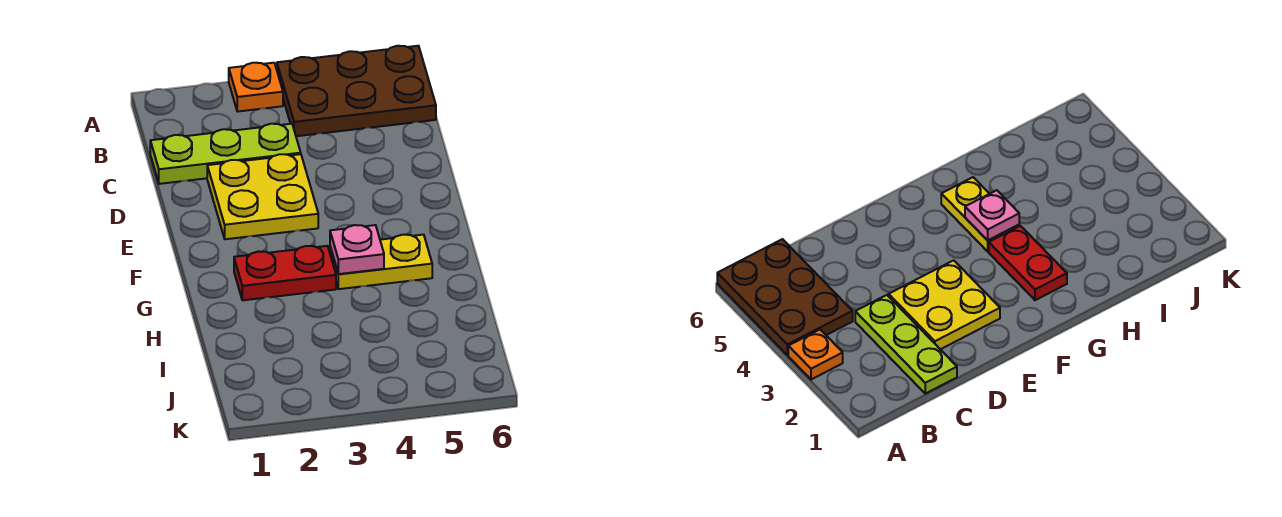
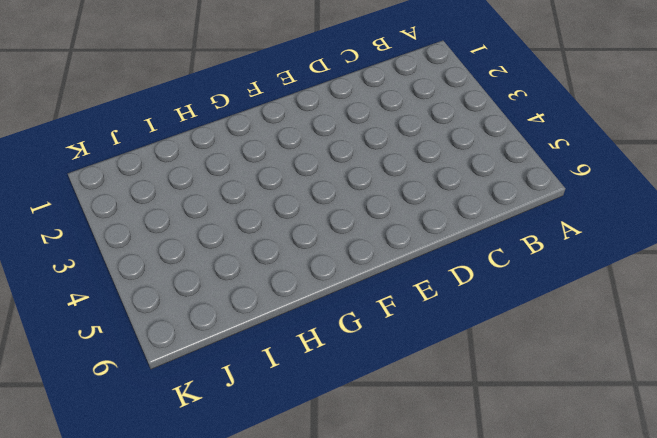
none -> orange 1x1 plate [229,63,283,112]
none -> brown 2x3 plate [277,46,436,136]

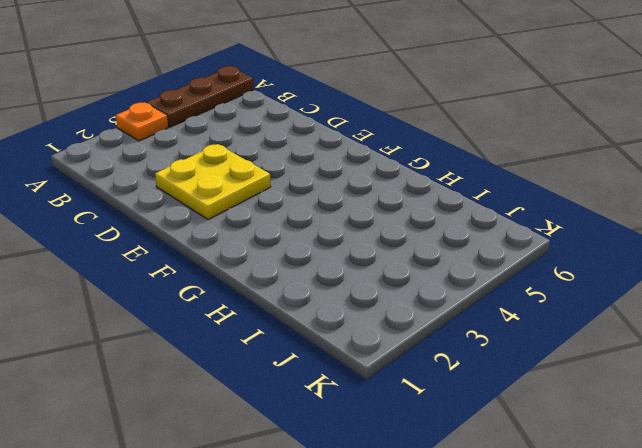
brown 1x3 plate [147,66,254,127] -> brown 2x3 plate [277,46,436,136]
none -> lime 1x3 plate [150,124,301,184]
none -> red 1x2 plate [234,246,336,300]

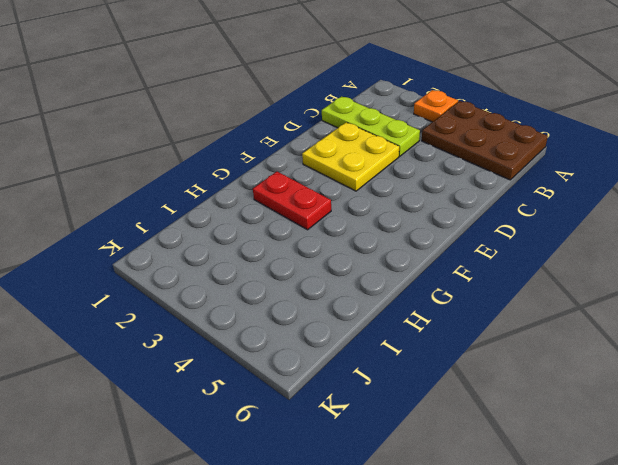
none -> yellow 1x2 plate [330,235,432,289]
none -> pink 1x1 plate [330,225,384,274]

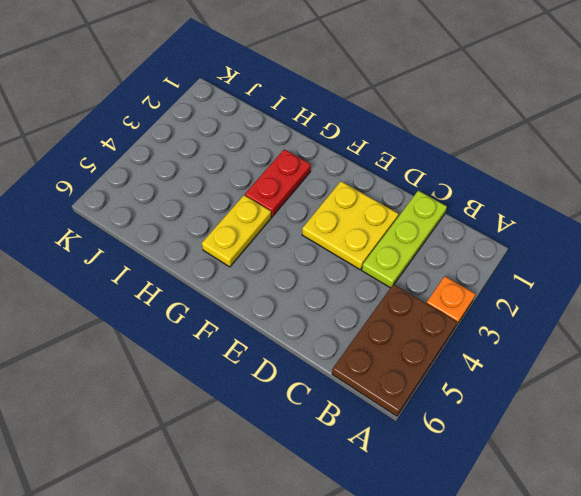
none -> pink 1x1 plate [330,225,384,274]

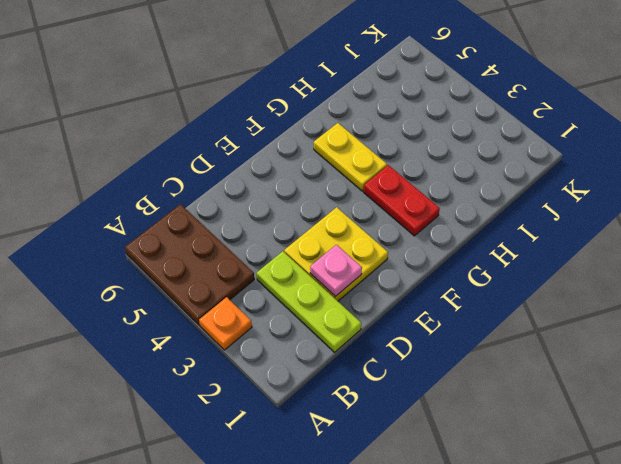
pink 1x1 plate [310,245,362,297] -> pink 1x1 plate moved to [330,225,384,274]

